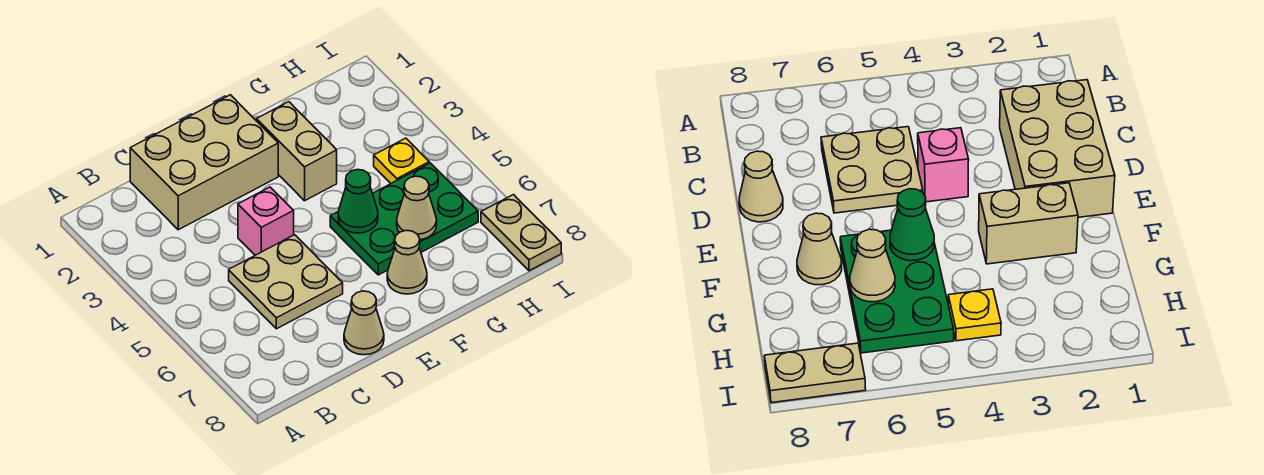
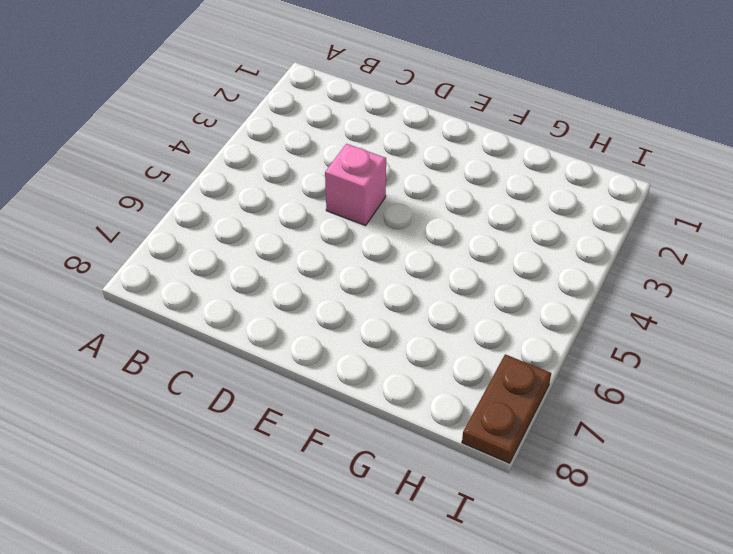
brown 1x2 plate [462,354,551,463] -> tan 1x2 plate [481,195,561,271]
none -> tan 2x3 brick [130,95,278,230]
none -> tan 2x2 plate [229,235,343,329]

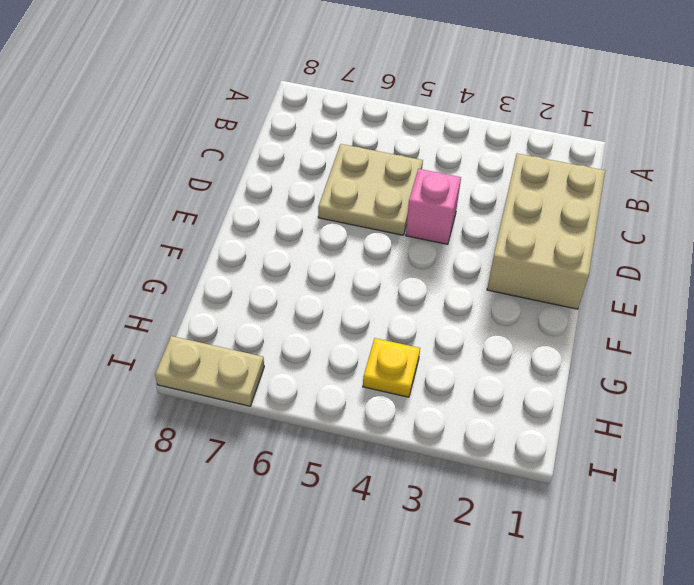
none -> tan 1x1 cone [344,291,384,355]
none -> tan 1x2 brick [257,102,337,201]

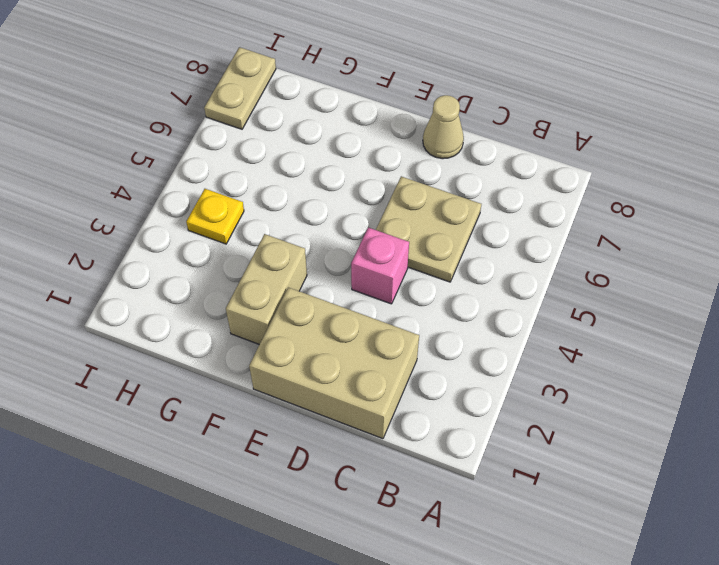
none -> green 2x3 plate [330,163,478,275]
none -> tan 1x1 cone [387,231,427,294]

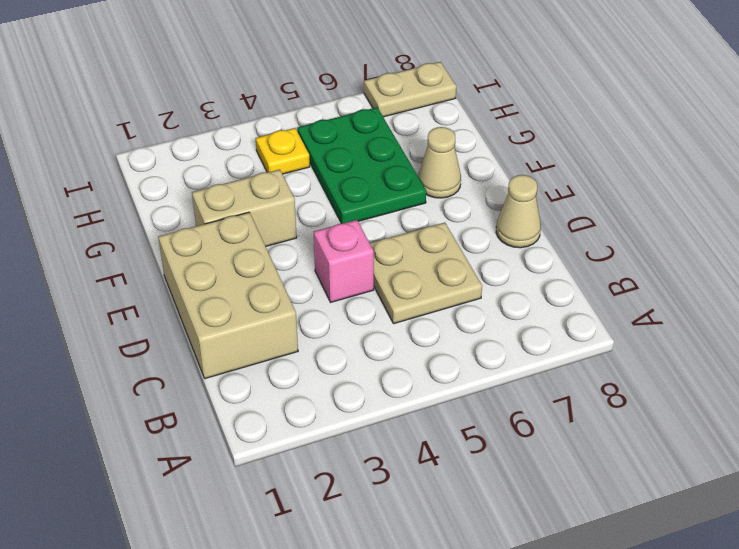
none -> green 1x1 cone [338,170,378,233]
none -> tan 1x1 cone [397,176,437,240]

